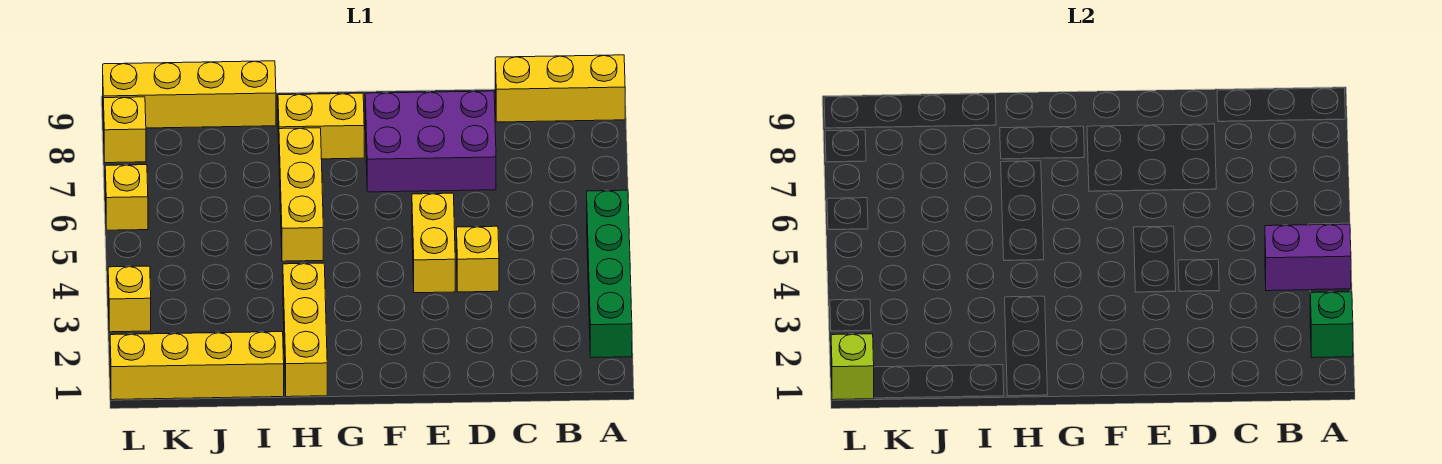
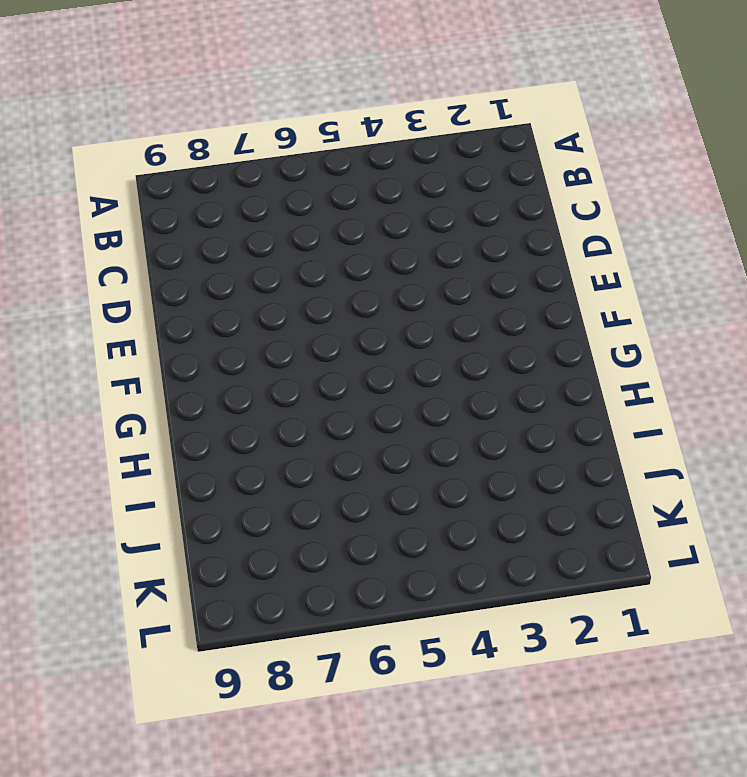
none -> green 1x4 brick [587,190,632,358]
none -> yellow 1x3 brick [495,55,625,122]
none -> yellow 1x1 brick [457,226,499,292]

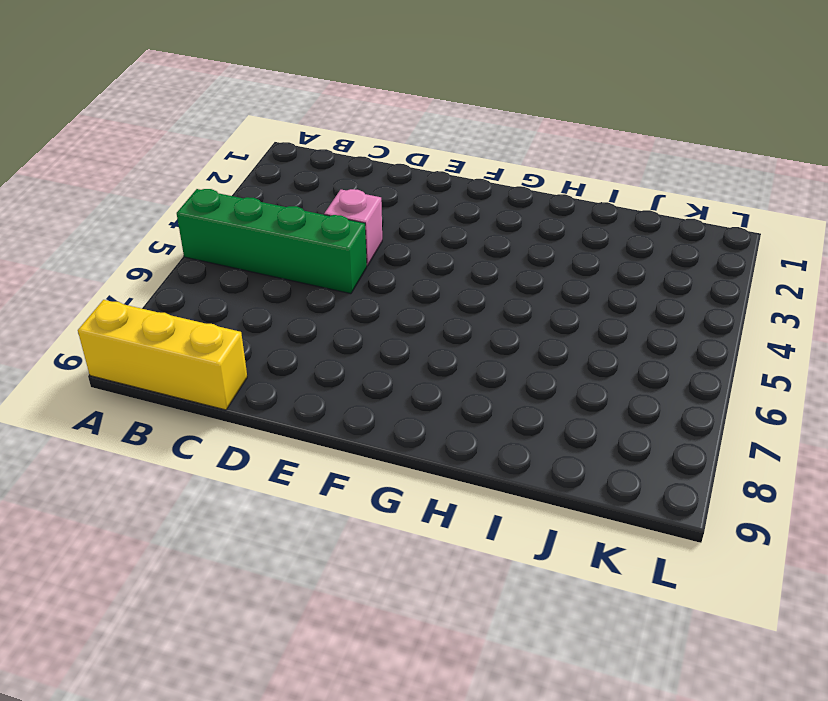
green 1x4 brick [177,189,367,294] -> green 1x4 brick turned to [587,190,632,358]
pink 1x1 brick [324,189,382,266] -> yellow 1x1 brick [457,226,499,292]
none -> purple 2x3 brick [365,91,496,192]
none -> yellow 1x2 brick [412,193,455,293]
none -> yellow 1x2 brick [278,93,364,159]

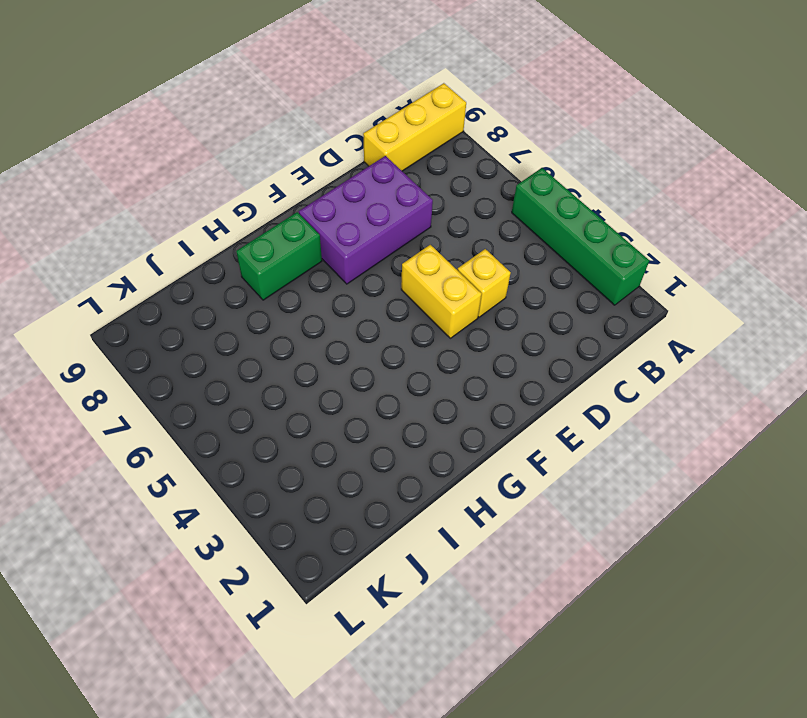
green 1x2 brick [236,212,322,300] -> yellow 1x2 brick [278,93,364,159]
none -> yellow 1x3 brick [283,263,327,397]
none -> yellow 1x3 brick [279,128,323,261]
none -> yellow 1x4 brick [110,332,284,400]

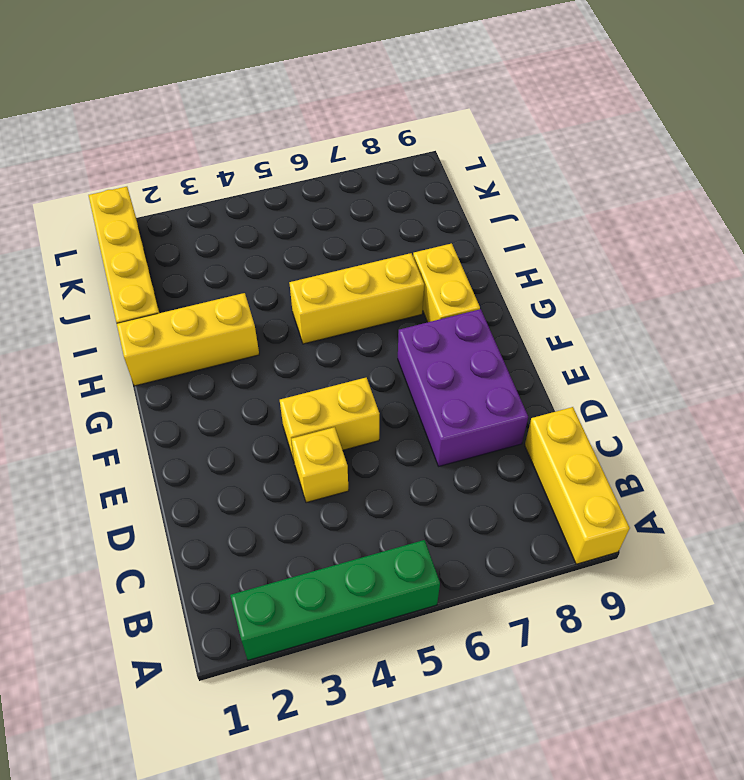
none -> yellow 1x4 brick [103,61,276,128]
none -> yellow 1x1 brick [108,266,151,332]
none -> yellow 1x1 brick [105,165,148,230]

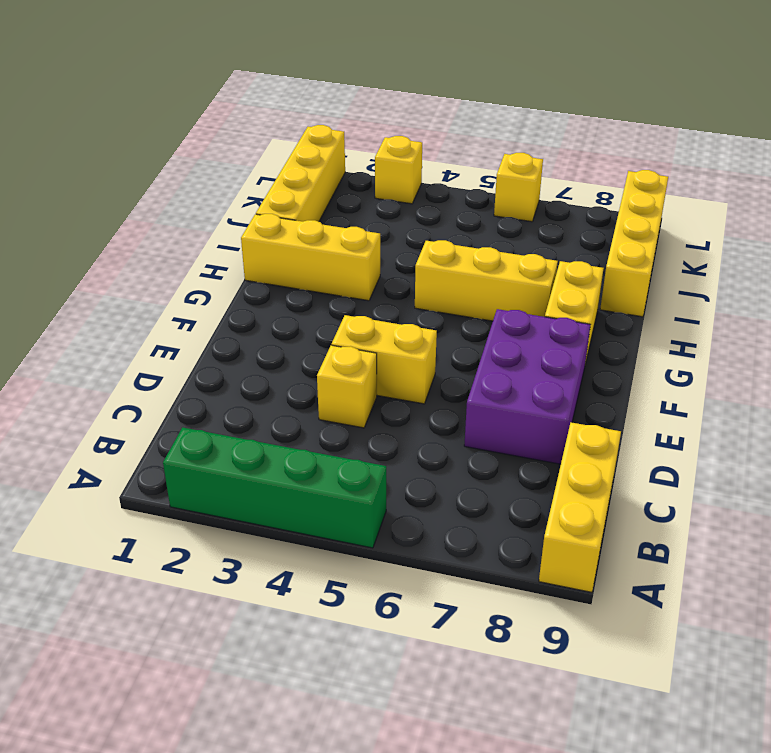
none -> yellow 1x1 brick [103,97,146,163]
none -> green 1x1 brick [1310,292,1353,358]
none -> purple 1x2 brick [1265,224,1351,291]

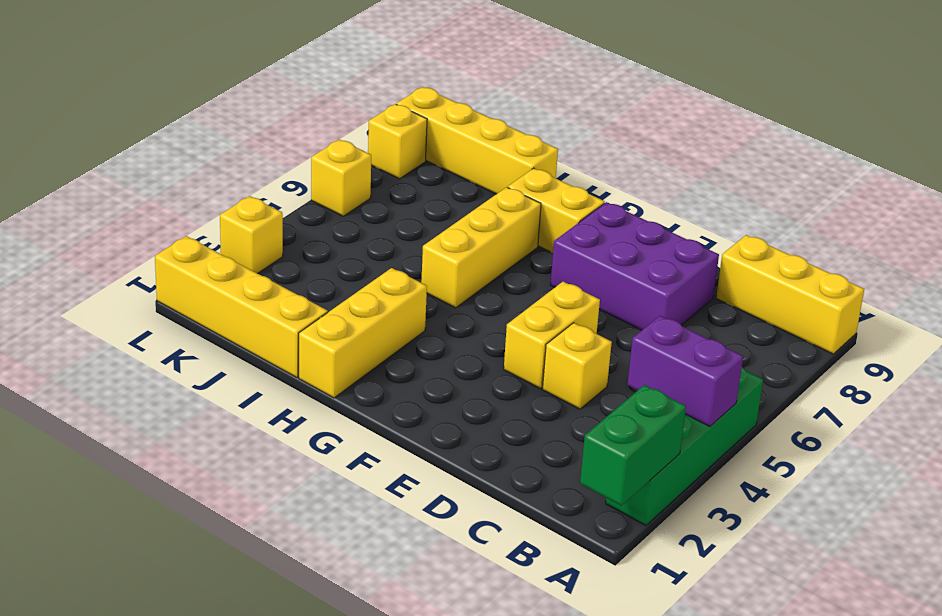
green 1x2 brick [580,385,686,506] -> green 1x1 brick [1310,292,1353,358]
none -> lime 1x1 brick [831,334,874,400]

